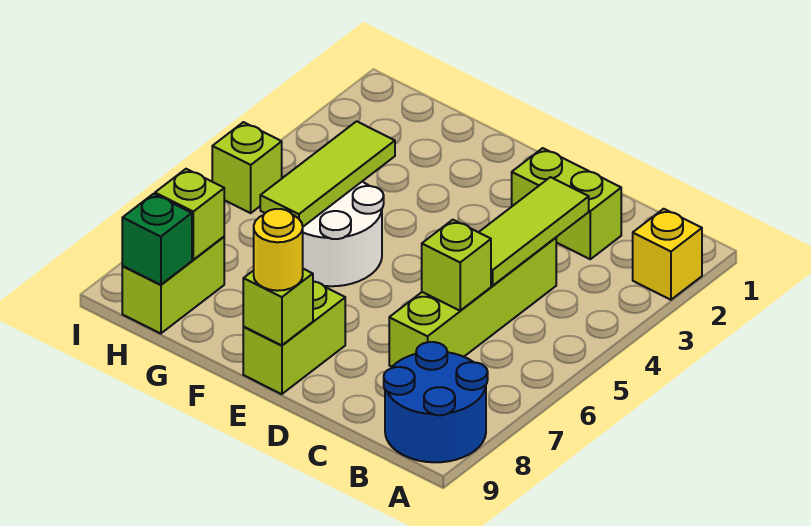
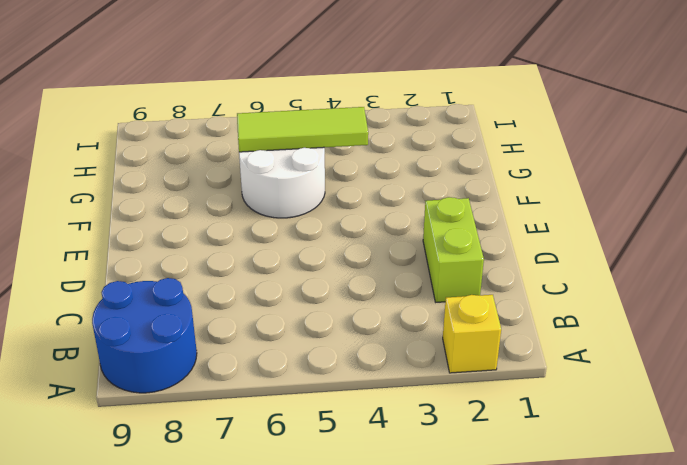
none -> lime 1x4 brick [389,238,556,367]
none -> lime 1x2 brick [243,281,345,394]
none -> lime 1x2 brick [122,237,224,334]

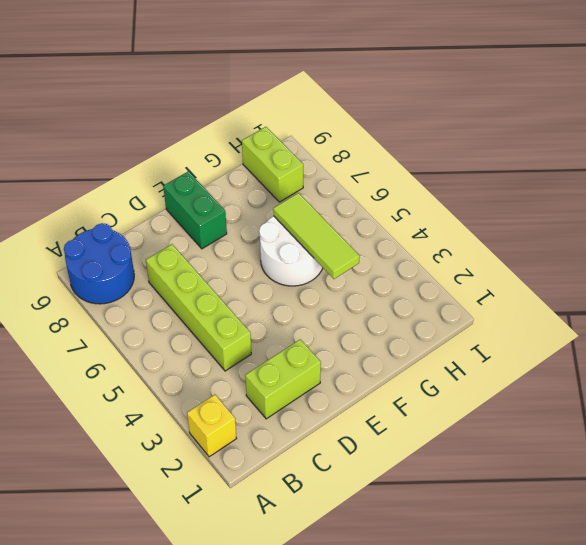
green 1x2 brick [163,171,227,249] -> lime 1x2 brick [243,281,345,394]
none -> lime 1x1 brick [212,122,282,213]
none -> lime 1x3 tile [479,177,589,286]
none -> lime 1x1 brick [422,220,491,311]

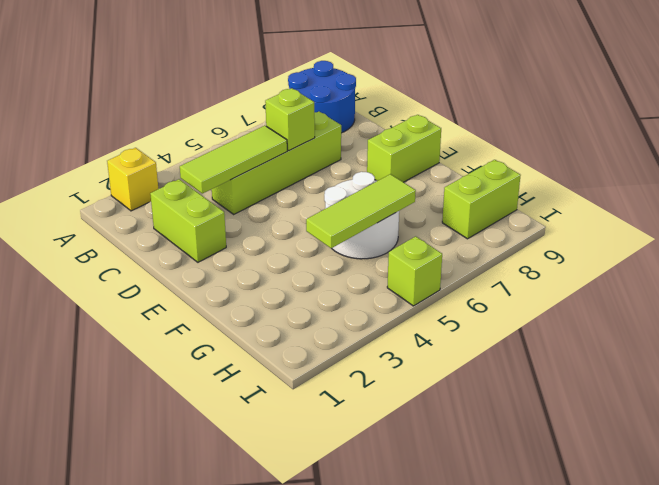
none -> lime 1x1 brick [243,269,313,345]
none -> lime 1x1 brick [155,169,224,260]
none -> green 1x1 brick [122,194,192,285]

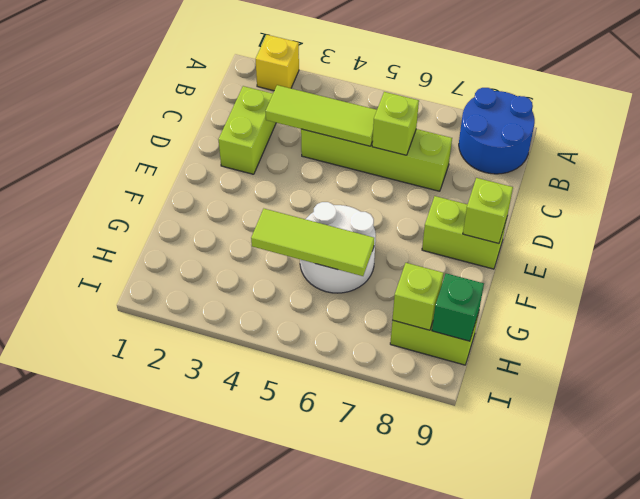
none -> lime 1x1 brick [212,122,282,213]
none -> yellow 1x1 round brick [254,209,303,291]

